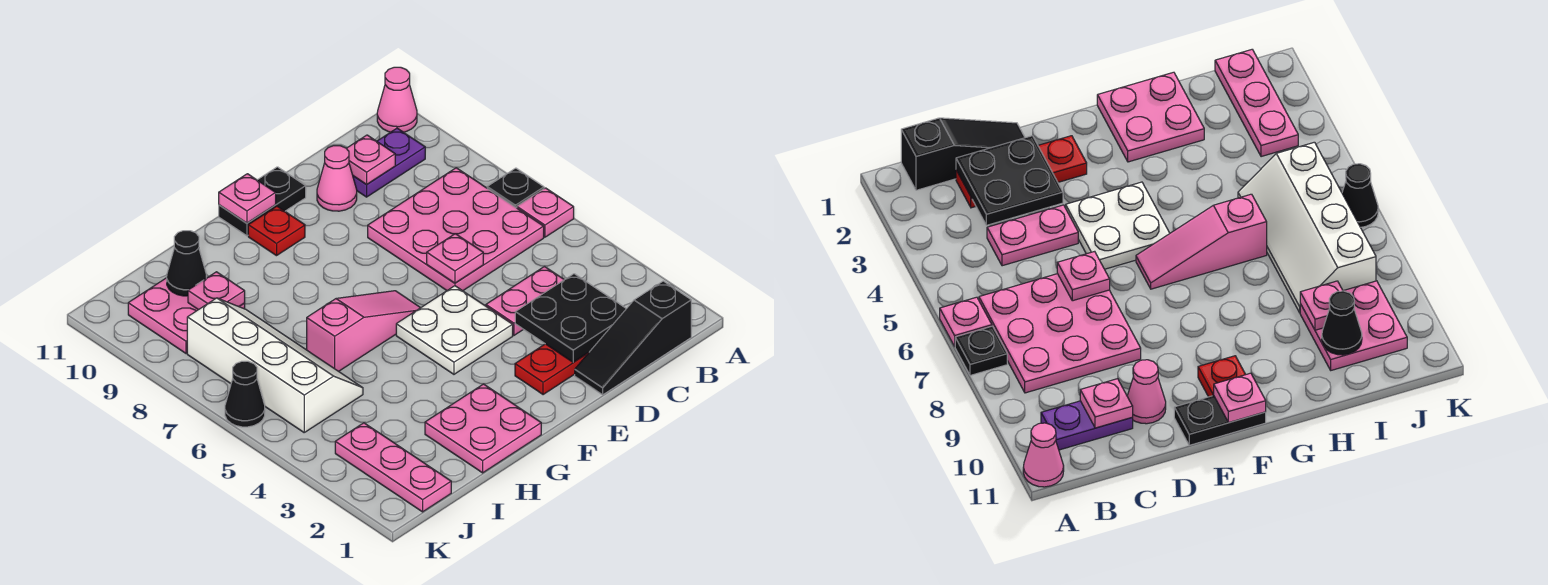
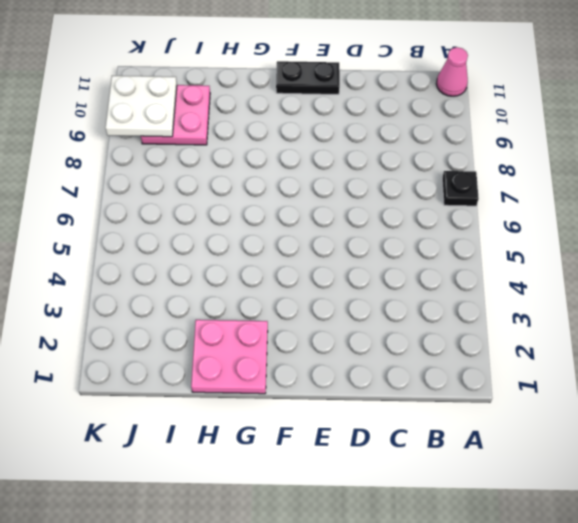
white 2x2 plate [105,76,177,137] -> white 2x2 plate moved to [396,286,513,374]
none -> pink 1x1 plate [517,188,574,237]
none -> black 1x3 slope [575,281,691,395]
none -> pink 3x3 plate [368,168,544,291]

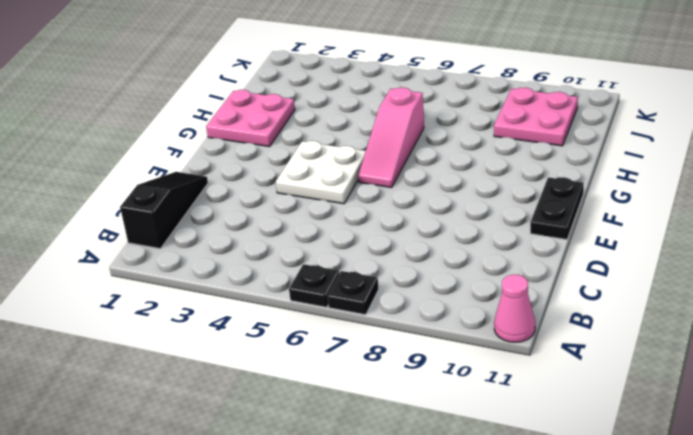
black 1x1 plate [289,264,339,307] -> pink 1x1 plate [517,188,574,237]
none -> pink 3x3 plate [368,168,544,291]
none -> purple 1x2 plate [353,128,425,197]
none -> red 1x3 plate [515,344,588,395]

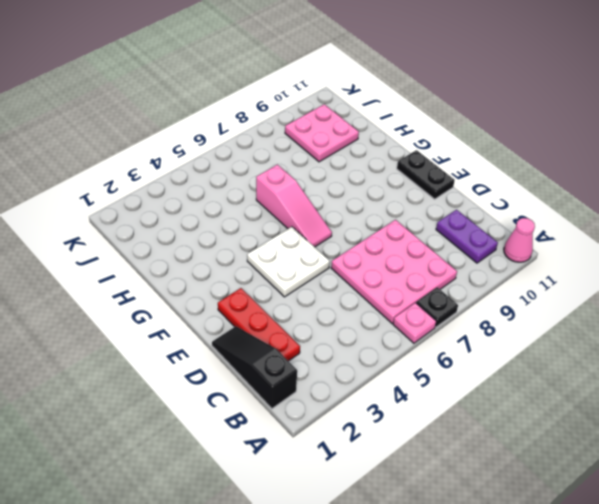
none -> pink 1x2 plate [486,267,564,335]
none -> pink 1x1 cone [317,146,357,211]
none -> red 1x1 plate [248,206,305,256]

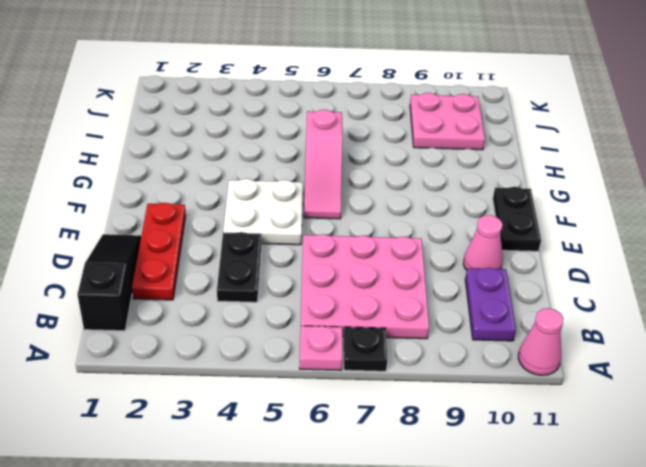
black 1x2 plate [217,232,261,302] -> pink 1x2 plate [486,267,564,335]
none -> red 1x1 plate [248,206,305,256]
none -> pink 2x2 plate [425,384,541,473]
none -> white 2x4 slope [187,298,363,432]

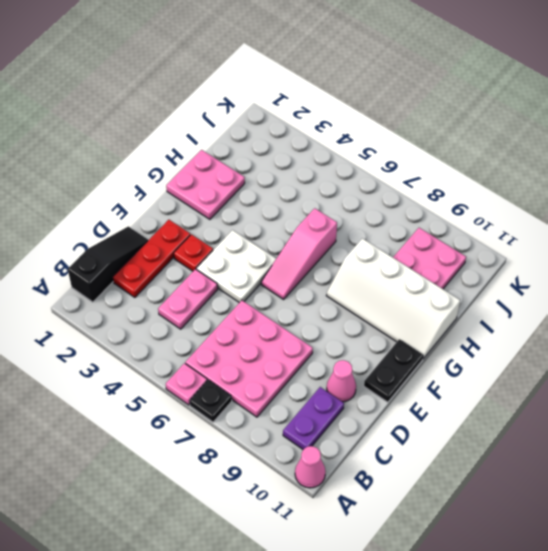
red 1x1 plate [174,234,213,271] -> red 1x1 plate moved to [248,206,305,256]
white 2x4 slope [326,238,460,359] -> white 2x4 slope moved to [187,298,363,432]
none -> pink 1x3 plate [335,423,451,512]
none -> black 1x1 cone [225,361,265,427]
none -> black 2x2 plate [515,274,626,362]

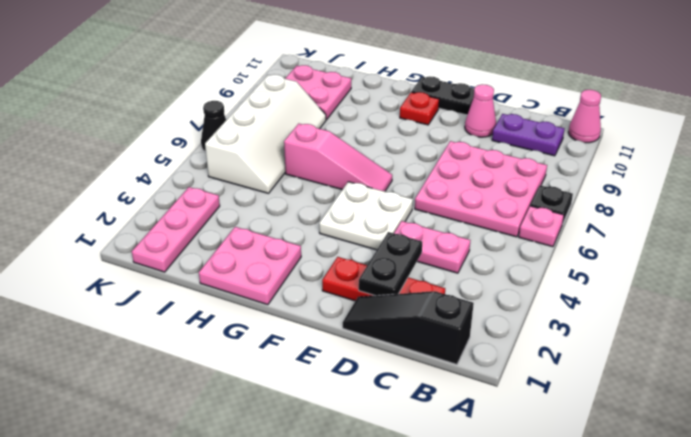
black 1x2 plate [359,232,422,296] -> black 2x2 plate [515,274,626,362]
none -> pink 1x1 plate [346,135,395,184]
none -> pink 1x1 plate [427,234,483,283]
none -> pink 1x1 plate [219,174,276,223]

